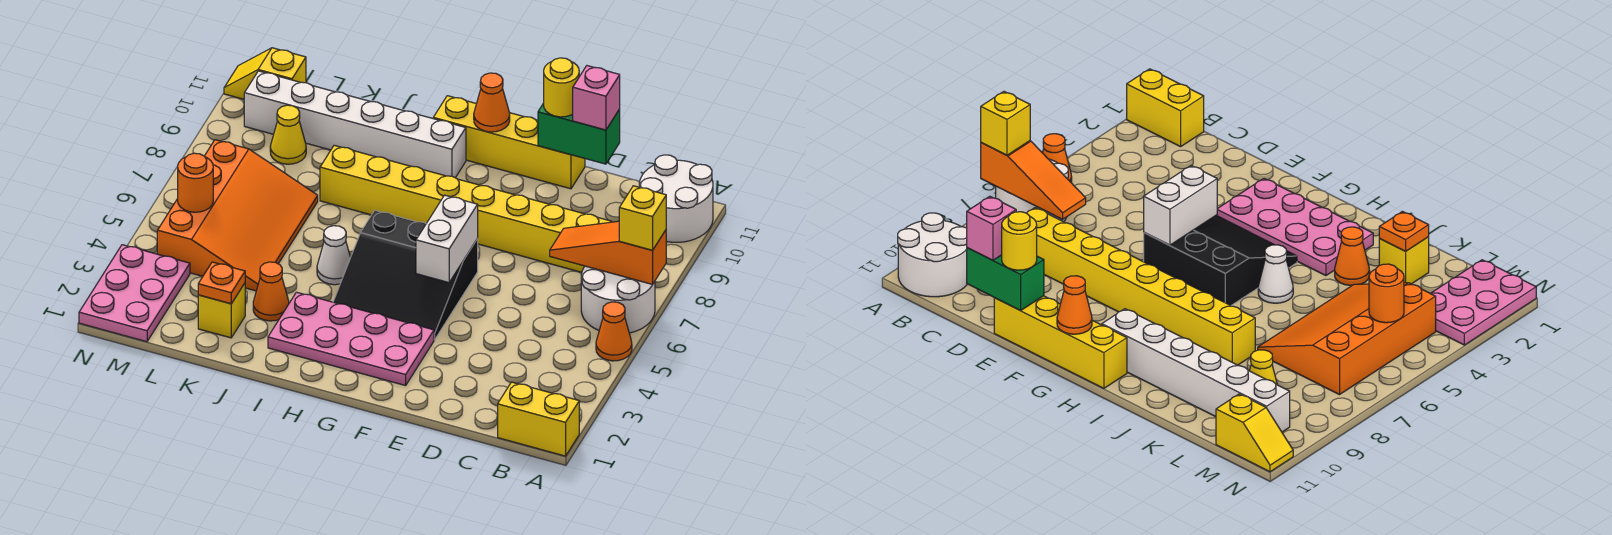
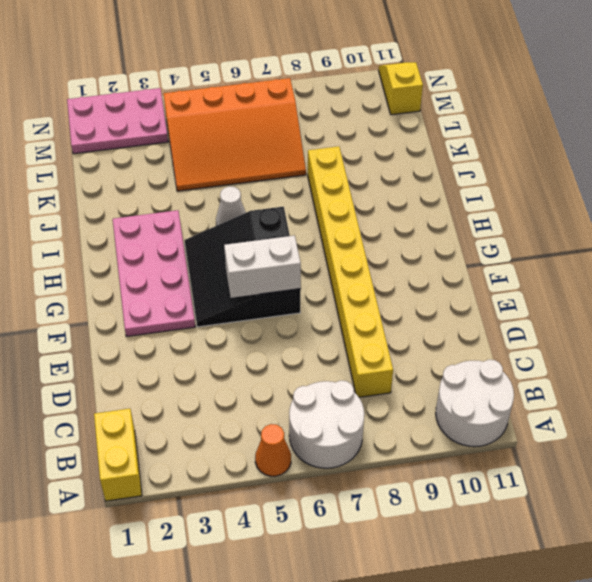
none -> yellow 1x4 brick [433,96,585,189]
none -> white 1x6 brick [244,71,466,178]
none -> orange 1x1 cone [253,262,289,321]

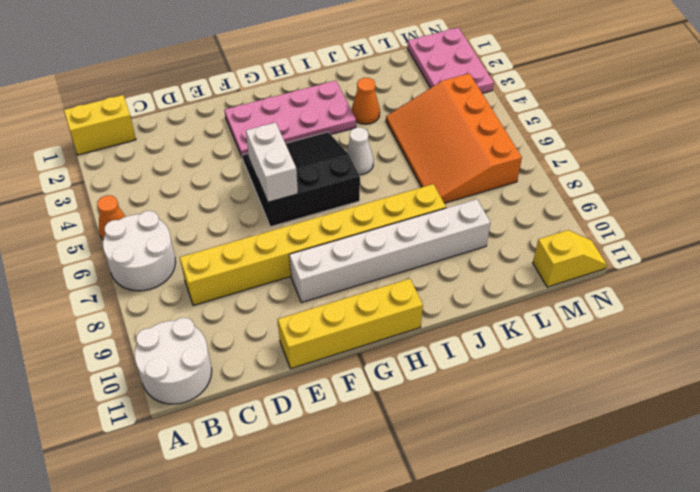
white 1x6 brick [289,199,491,303] -> white 1x6 brick moved to [244,71,466,178]
none -> yellow 1x1 brick [198,283,245,338]
none -> yellow 1x1 cone [270,105,306,164]
none -> orange 1x3 slope [550,221,666,285]

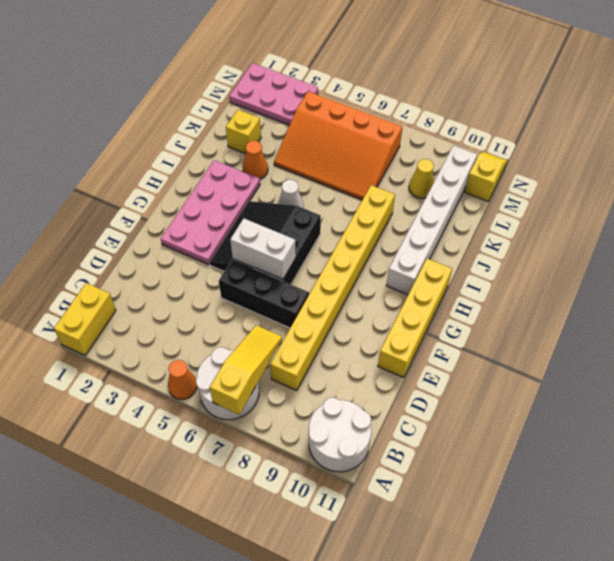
yellow 1x3 slope [210,325,282,415] -> orange 1x3 slope [550,221,666,285]
black 1x3 brick [219,260,309,328] -> none
none -> green 1x2 brick [538,103,620,164]
none -> orange 1x1 cone [474,73,510,132]
none -> orange 1x1 plate [198,262,245,304]

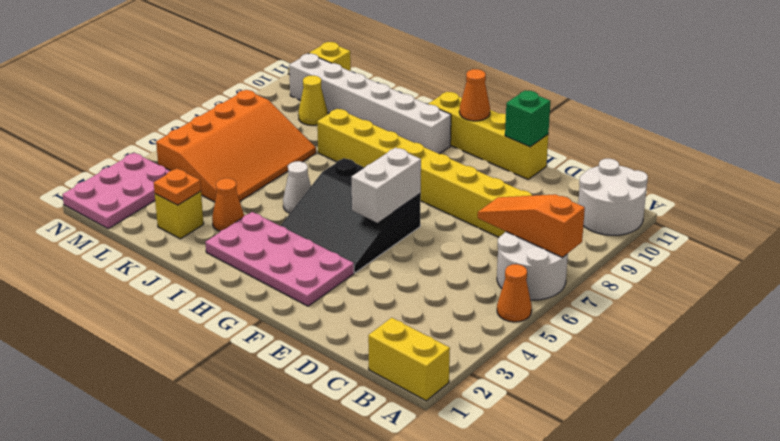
green 1x1 brick [505,91,550,147] -> green 1x2 brick [538,103,620,164]
none -> orange 1x1 round brick [178,153,213,212]
none -> yellow 1x1 brick [619,186,666,250]
none -> pink 1x1 brick [573,66,620,130]

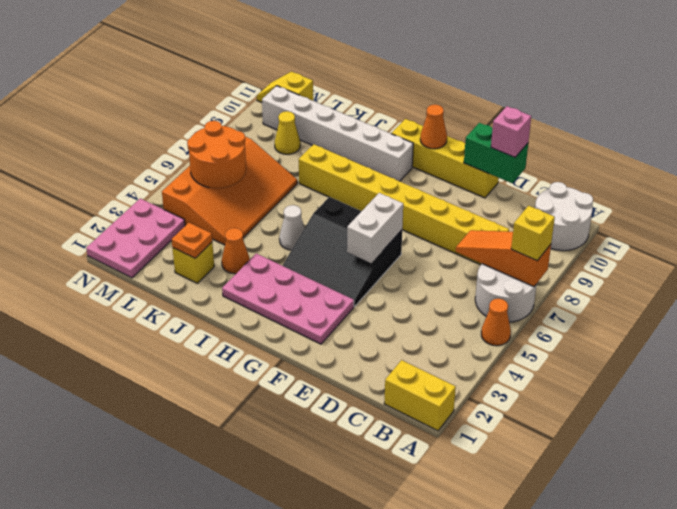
orange 2x2 round brick [187,121,246,188] -> orange 1x1 round brick [178,153,213,212]
none -> yellow 1x1 round brick [544,58,579,117]

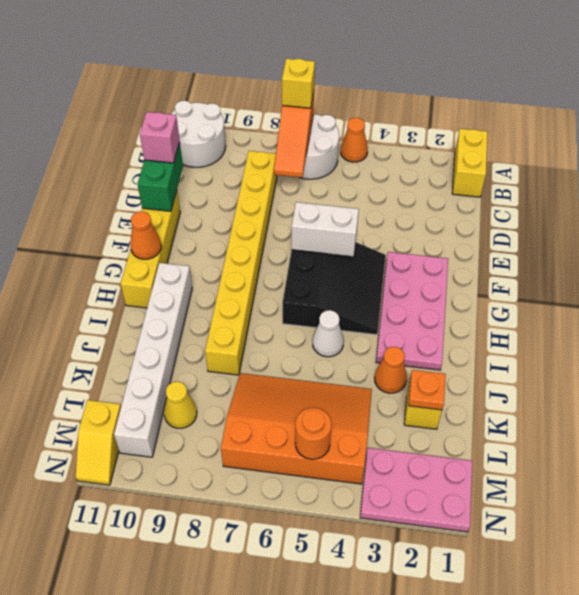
none -> yellow 1x1 round brick [544,58,579,117]

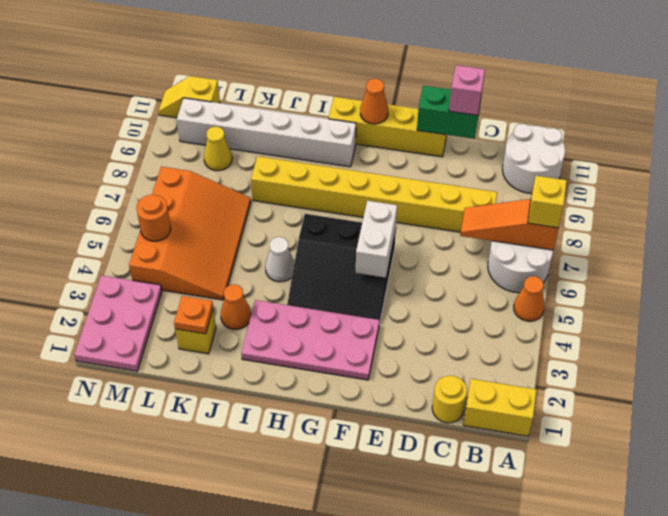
yellow 1x1 round brick [432,376,467,423] -> yellow 1x1 round brick moved to [544,58,579,117]

